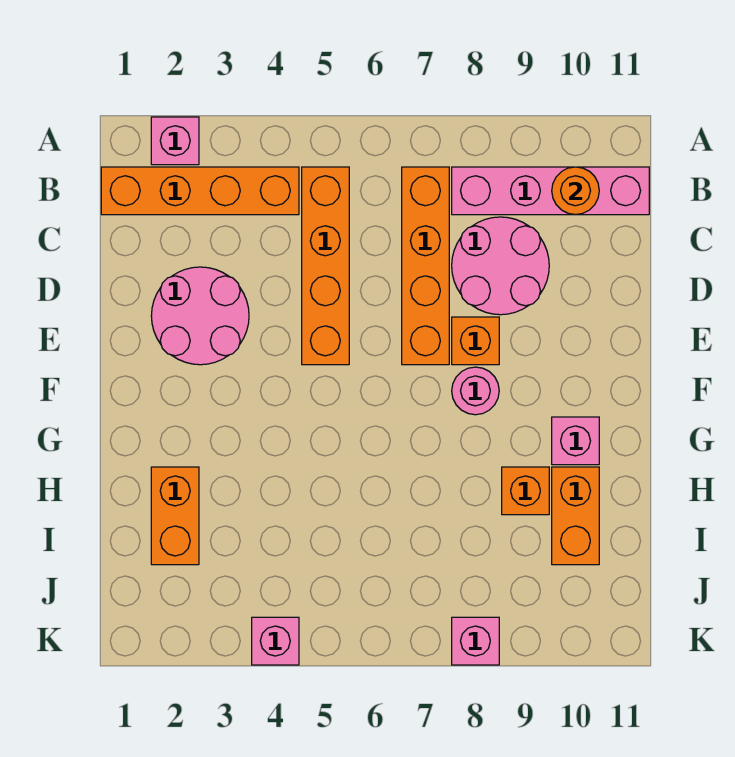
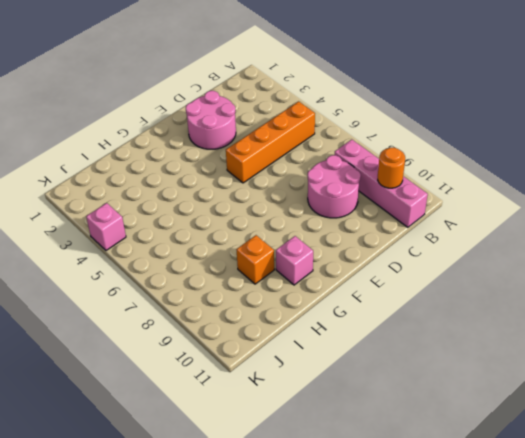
none -> pink 1x1 brick [151,117,199,165]
none -> orange 1x4 brick [101,167,299,215]
none -> orange 1x4 brick [402,167,449,365]

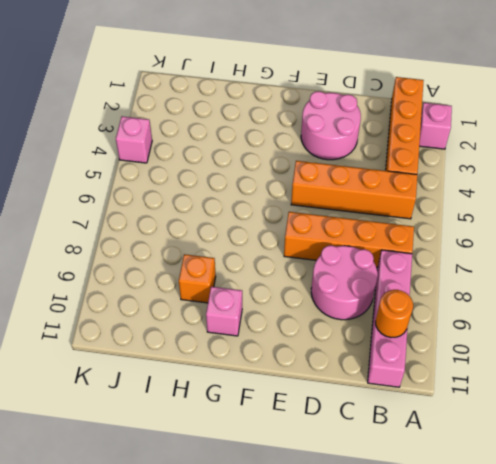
none -> orange 1x1 brick [452,317,499,365]
none -> pink 1x1 round brick [452,367,499,415]
none -> orange 1x2 brick [151,467,199,565]

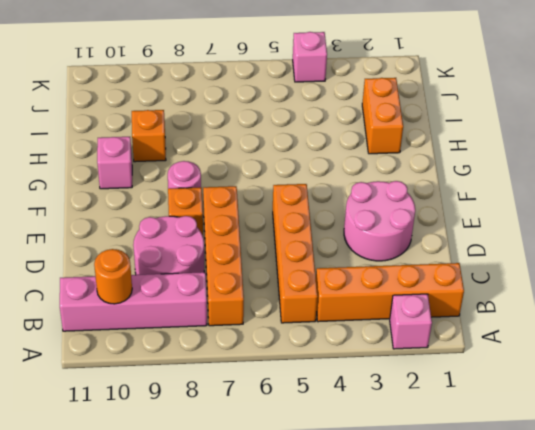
none -> orange 1x2 brick [552,467,599,565]
none -> pink 1x1 brick [452,617,499,665]

